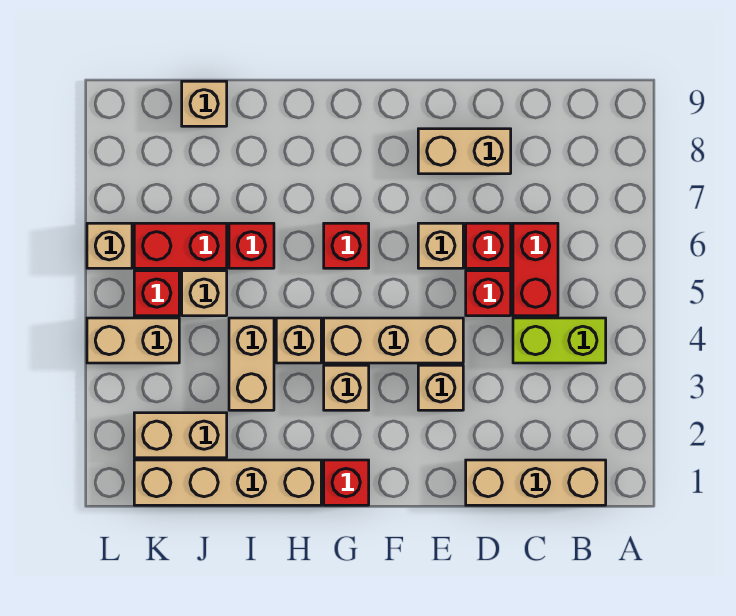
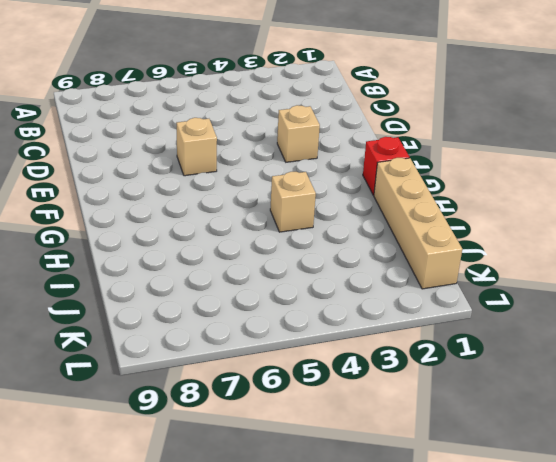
none -> tan 1x3 brick [466,460,606,505]
none -> lime 1x2 brick [513,318,606,363]
none -> red 1x2 brick [513,223,558,316]

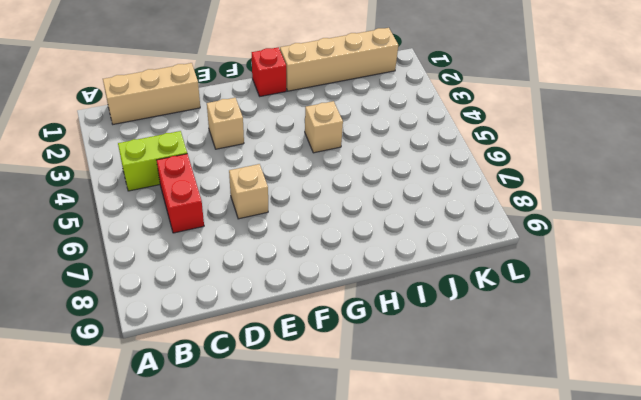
none -> red 1x1 brick [466,271,511,316]
none -> red 1x1 brick [466,223,511,268]
none -> tan 1x2 brick [418,129,511,174]

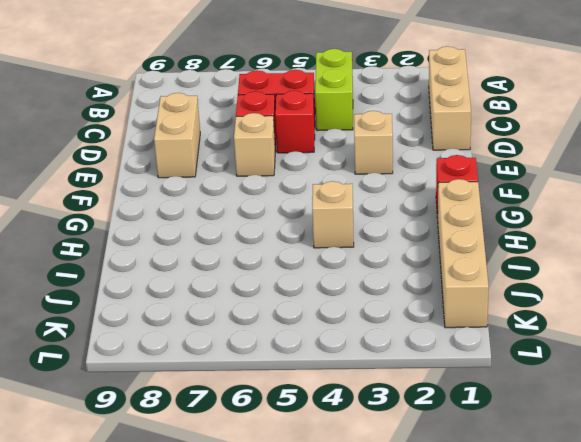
none -> tan 1x3 brick [324,318,463,363]
none -> tan 1x1 brick [324,365,369,410]
none -> red 1x1 brick [324,223,369,268]

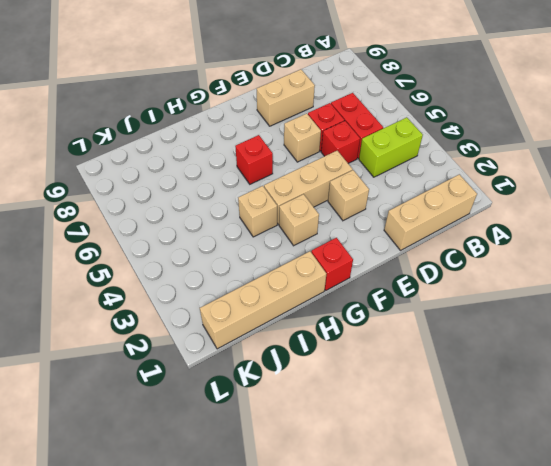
none -> tan 1x2 brick [229,318,274,410]
none -> red 1x1 brick [229,223,274,268]
none -> tan 1x2 brick [134,413,227,458]

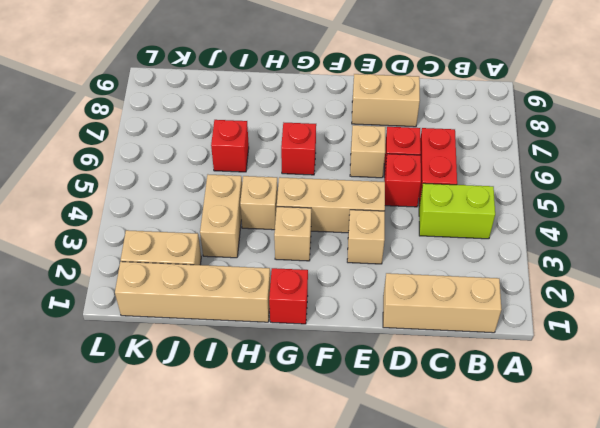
none -> tan 1x1 brick [182,271,227,316]
none -> red 1x2 brick [134,223,227,268]
none -> tan 1x1 brick [182,81,227,126]

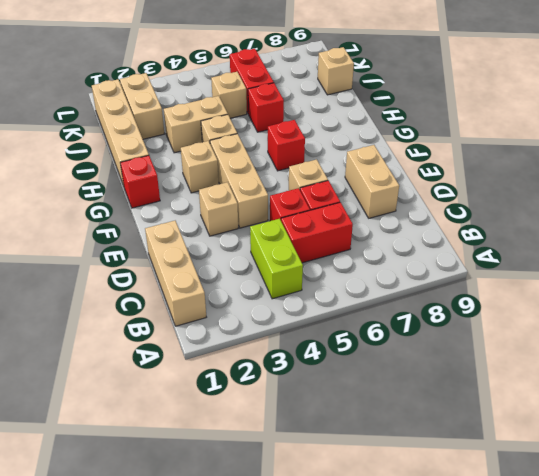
none -> tan 1x2 brick [87,318,179,363]
none -> red 1x1 brick [134,271,179,316]
none -> tan 1x1 brick [87,223,132,268]

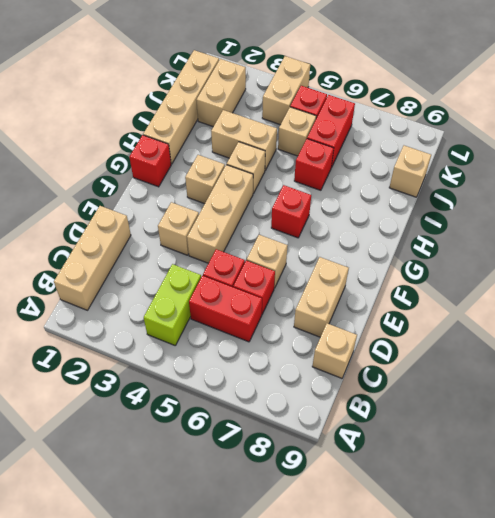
tan 1x1 brick [312,323,357,378] -> tan 1x1 brick moved to [87,223,132,268]

